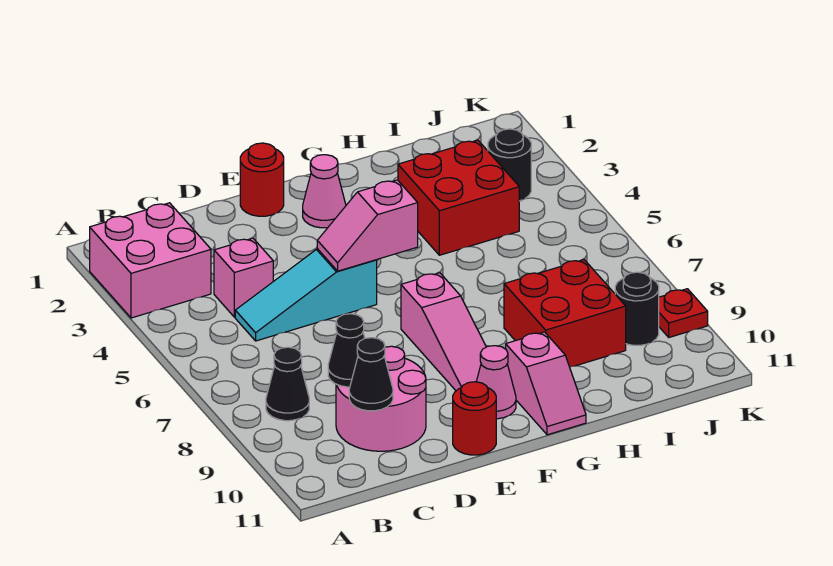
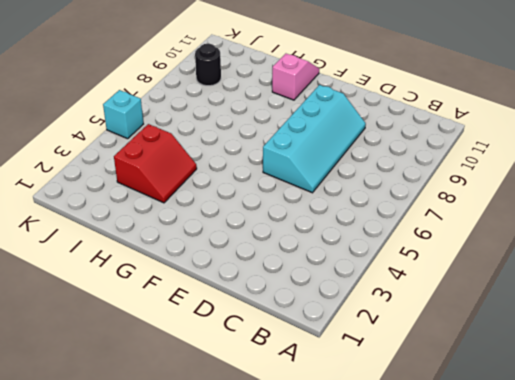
cyan 2x4 slope [263,85,366,193] -> pink 2x2 round brick [336,346,426,451]
red 2x2 slope [114,124,197,203] -> red 2x2 brick [398,140,519,255]
cyan 1x1 brick [103,90,143,139] -> none
none -> pink 2x2 brick [90,203,211,318]
none -> black 1x1 cone [266,347,309,421]
none -> pink 1x1 brick [214,238,273,317]

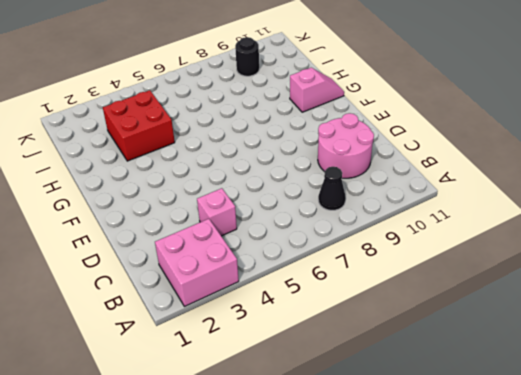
none -> cyan 1x3 slope [235,249,377,341]
none -> red 1x1 round brick [240,143,284,216]
none -> red 1x1 round brick [453,382,496,455]

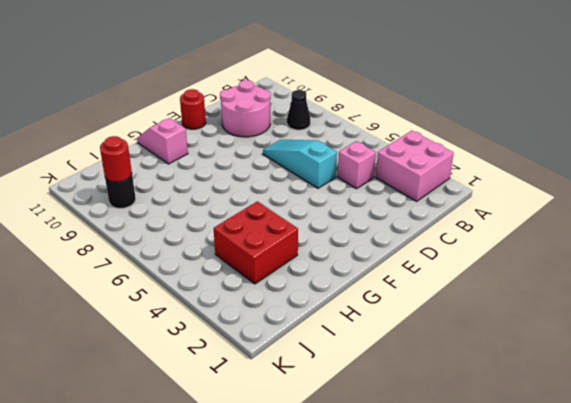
cyan 1x3 slope [263,140,337,188] -> cyan 1x3 slope turned to [235,249,377,341]
red 1x1 round brick [100,136,132,182] -> red 1x1 round brick moved to [240,143,284,216]
none -> pink 1x1 cone [303,155,346,228]
none -> pink 1x3 slope [401,273,486,391]
none -> pink 1x1 cone [476,346,516,419]

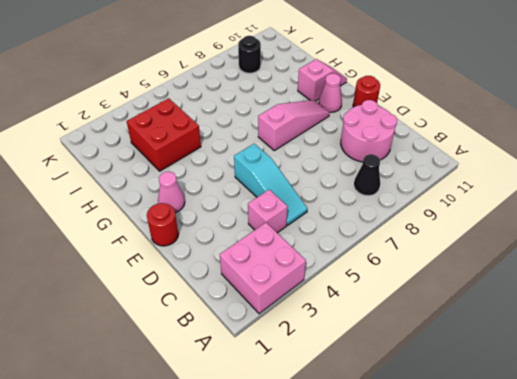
none -> red 2x2 brick [504,260,626,367]
none -> black 1x1 round brick [488,129,531,201]
none -> red 1x1 plate [659,289,708,337]

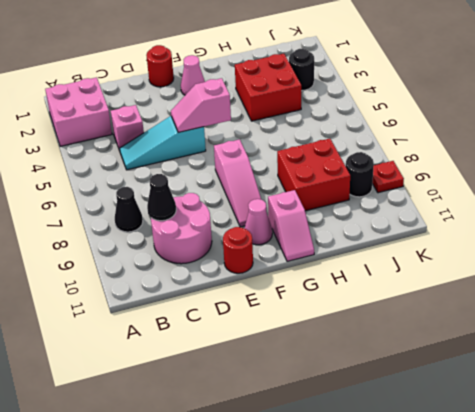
none -> black 1x1 cone [349,338,393,411]

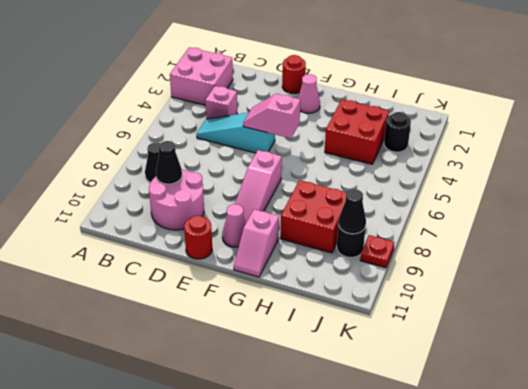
black 1x1 cone [338,189,366,234] -> black 1x1 cone moved to [349,338,393,411]

